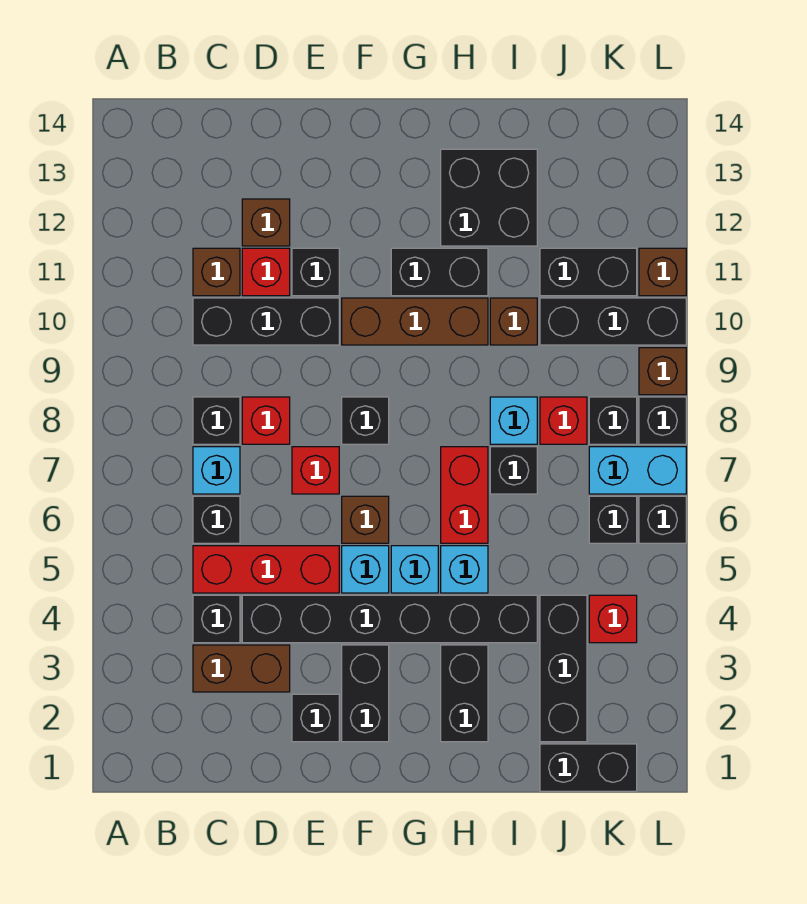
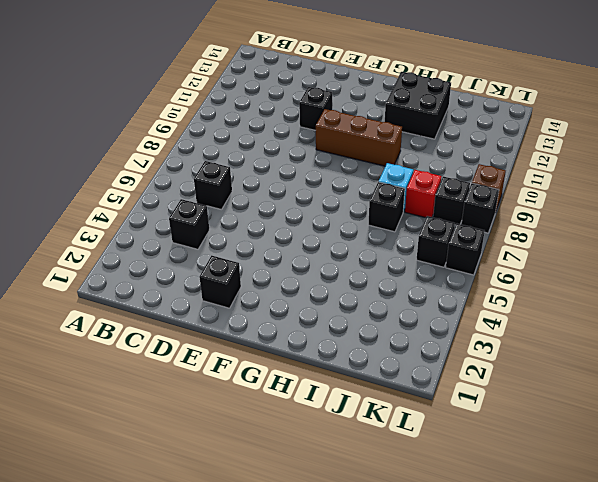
none -> brown 1x2 brick [193,645,290,692]
none -> red 1x3 brick [193,546,339,593]
none -> cyan 1x1 brick [193,447,240,494]
none -> black 1x1 brick [193,397,240,444]

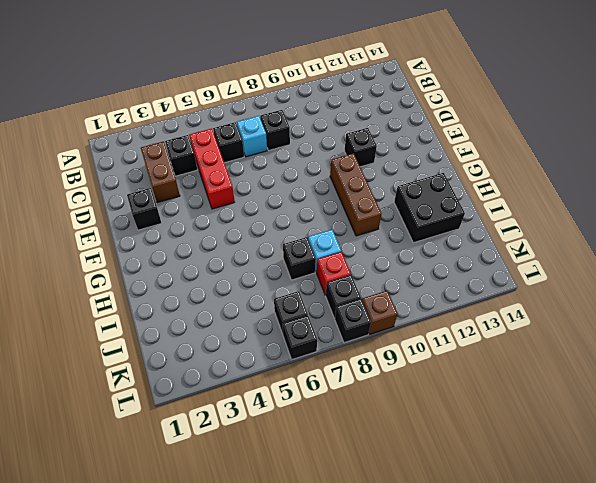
none -> black 1x3 brick [193,298,339,345]
none -> brown 1x1 brick [193,248,240,296]
none -> black 1x6 brick [242,595,537,643]
none -> red 1x1 brick [242,397,290,444]

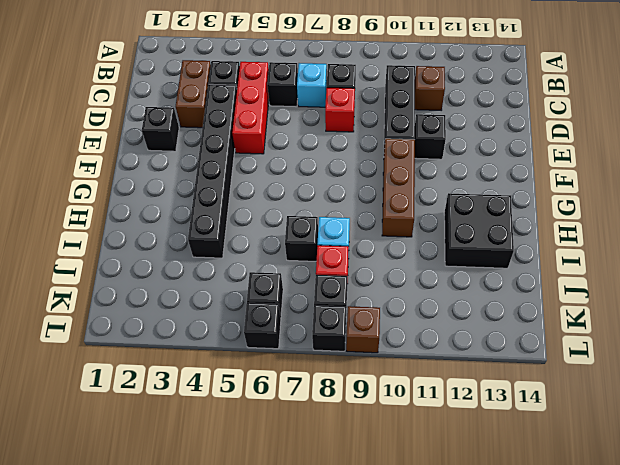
none -> red 1x1 brick [242,248,290,296]
none -> brown 1x1 brick [242,199,290,246]
none -> red 1x1 brick [292,447,339,494]
none -> black 1x2 brick [342,645,389,742]

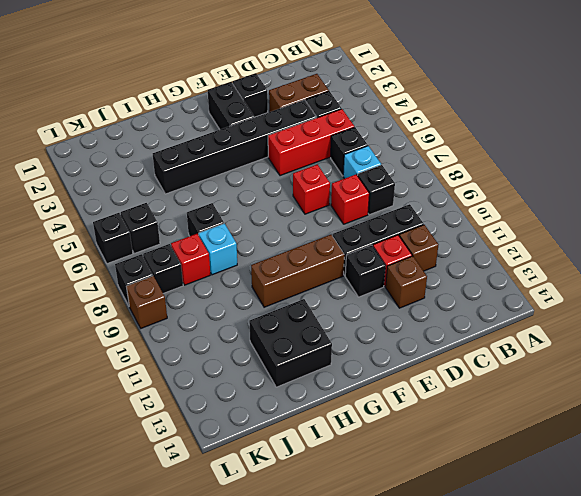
none -> cyan 1x1 brick [342,546,389,593]
none -> brown 1x1 brick [342,496,389,543]
none -> black 1x1 brick [342,397,389,444]
none -> cyan 1x1 brick [391,546,438,593]

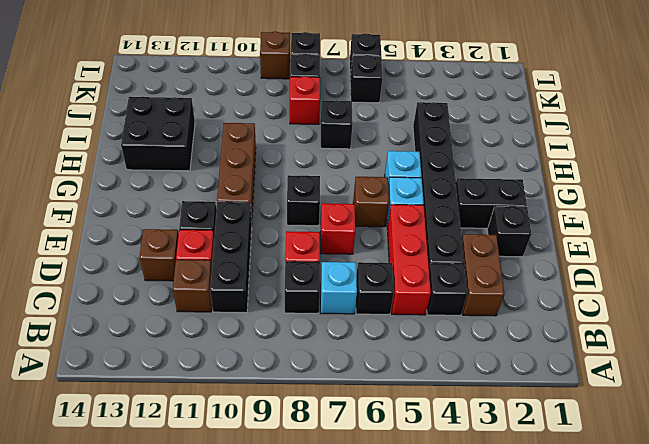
none -> black 1x2 brick [391,248,488,296]
none -> black 1x2 brick [441,645,488,742]
none -> cyan 1x1 brick [441,546,488,593]
none -> red 1x2 brick [441,447,488,543]

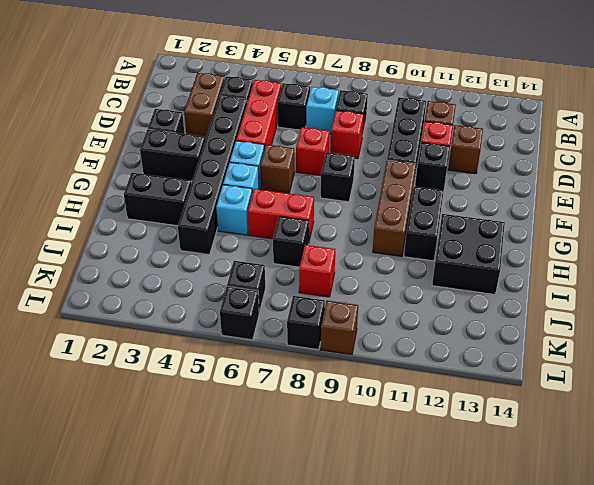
none -> cyan 1x1 brick [490,397,537,444]
none -> brown 1x1 brick [490,298,537,345]
none -> black 1x2 brick [540,744,637,791]
none -> black 1x3 brick [540,595,587,742]

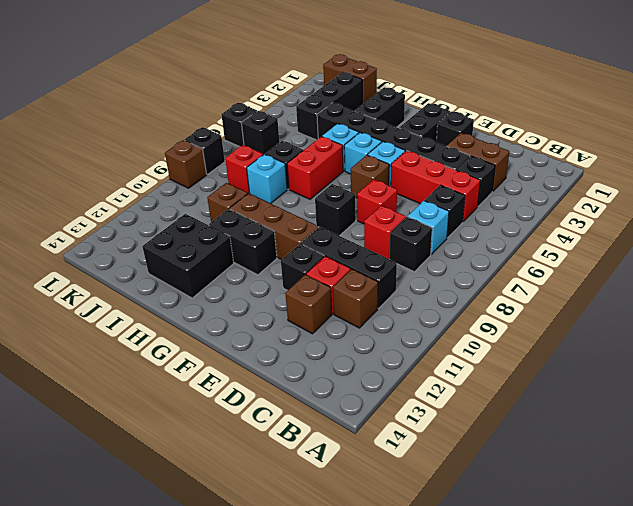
brown 1x2 brick [323,54,377,104] -> black 1x2 brick [540,744,637,791]
none -> black 1x3 brick [540,298,686,345]
none -> black 1x2 brick [540,248,637,296]
none -> red 1x1 brick [589,595,637,643]
none -> cyan 1x2 brick [589,447,686,494]

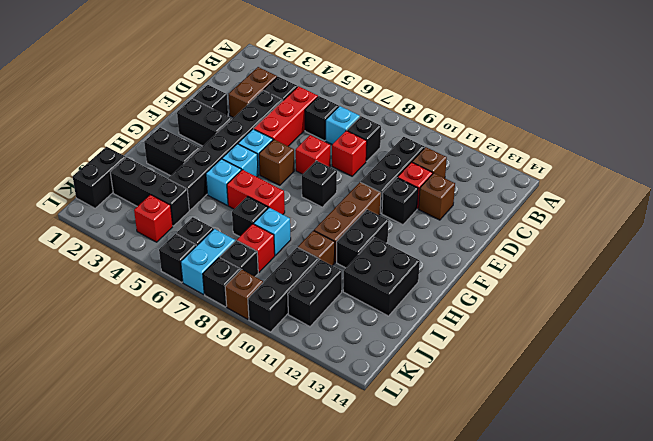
none -> brown 1x1 brick [639,248,686,296]

